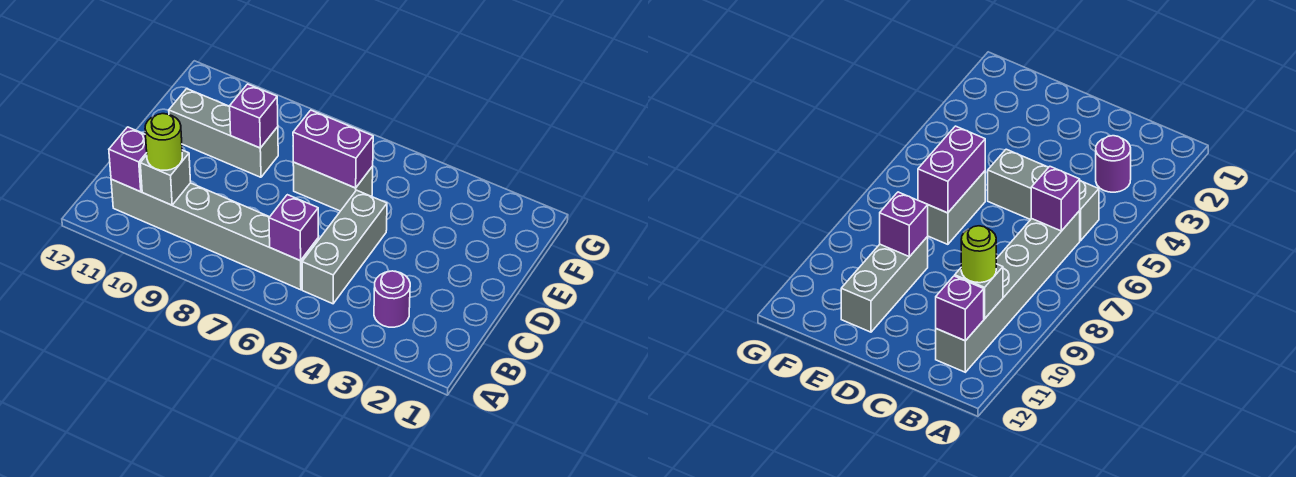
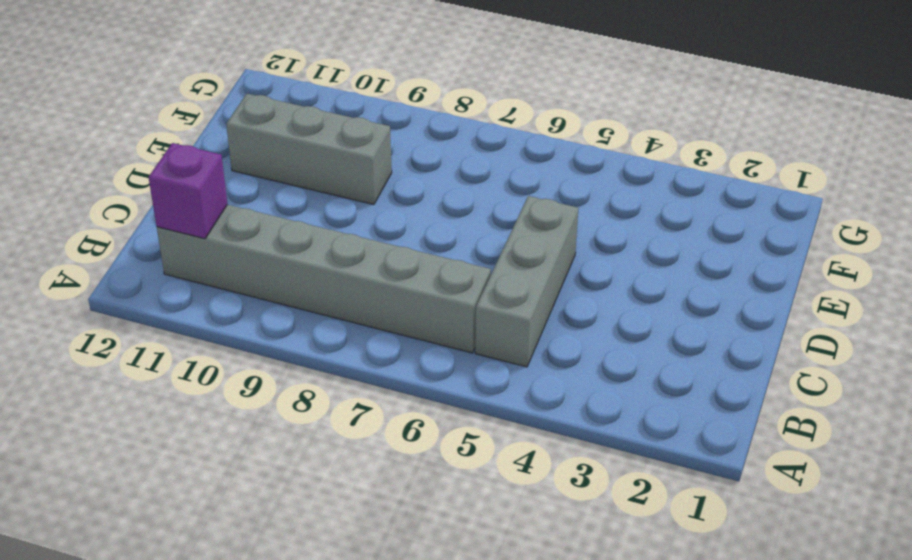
none -> purple 1x1 round brick [374,271,410,327]
none -> grey 1x2 brick [293,162,373,211]

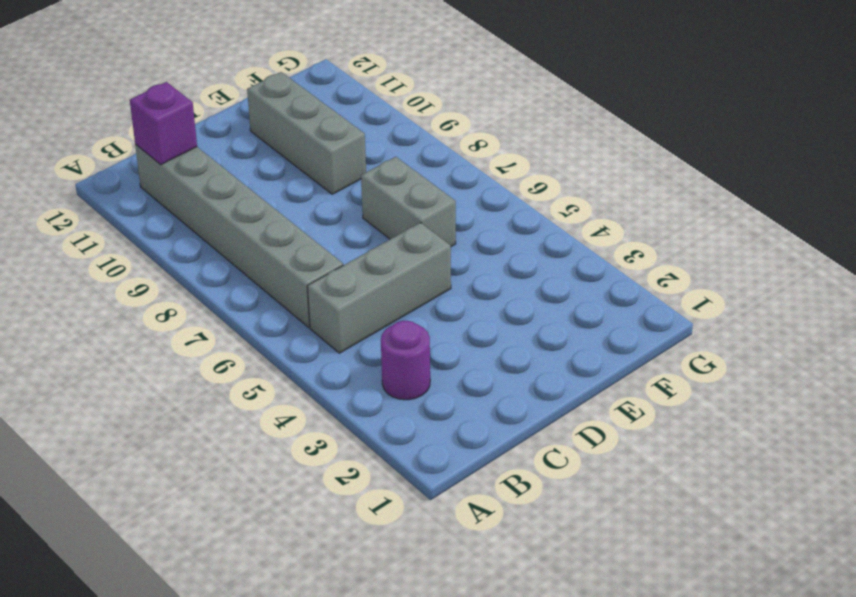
none -> purple 1x1 brick [269,195,318,261]
none -> grey 1x1 brick [140,150,191,205]

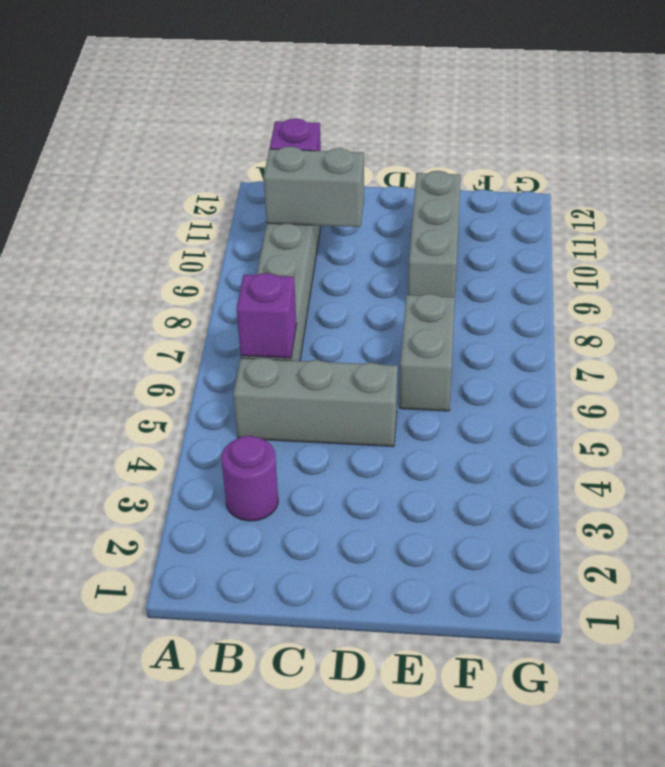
grey 1x2 brick [264,146,364,227] -> grey 1x1 brick [140,150,191,205]
none -> purple 1x2 brick [293,110,373,188]
none -> purple 1x1 brick [229,84,278,148]

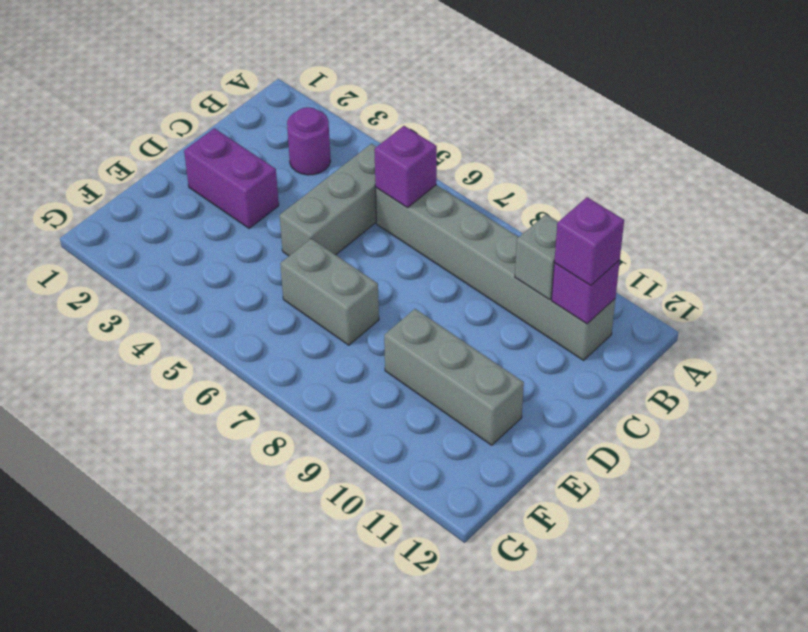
purple 1x1 brick [554,197,624,285] -> purple 1x1 brick moved to [229,84,278,148]
purple 1x2 brick [184,128,279,228] -> purple 1x2 brick moved to [293,110,373,188]
none -> lime 1x1 round brick [145,114,182,170]

